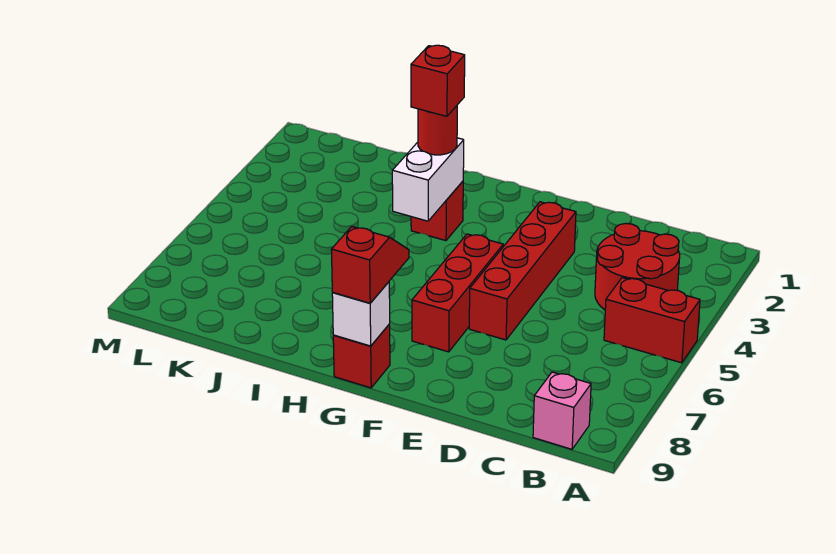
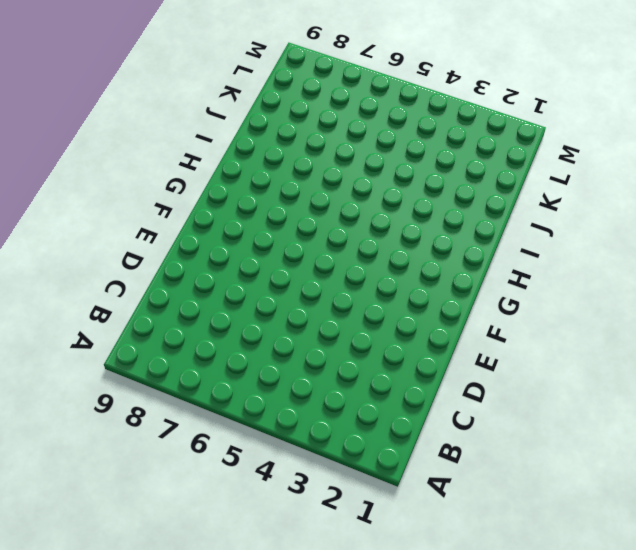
none -> red 1x2 brick [604,278,700,363]
none -> red 2x2 round brick [595,223,680,310]
none -> pink 1x1 brick [533,372,591,449]

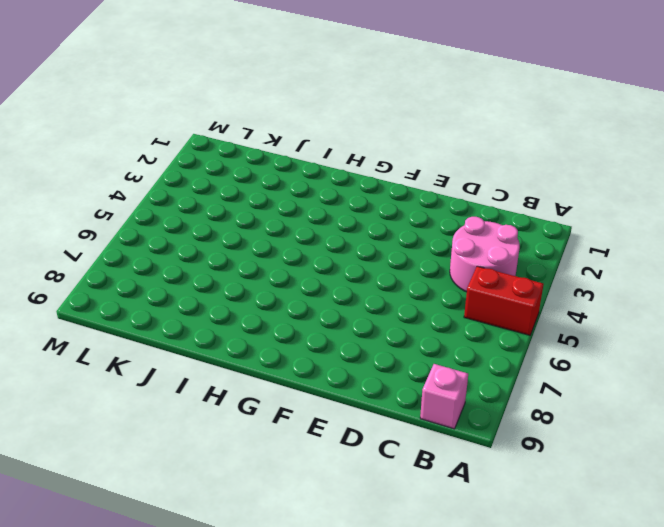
pink 2x2 round brick [450,217,520,292] -> red 2x2 round brick [595,223,680,310]
none -> red 1x4 brick [469,202,576,340]
none -> red 1x3 brick [412,234,503,352]
none -> red 1x1 brick [333,324,390,388]

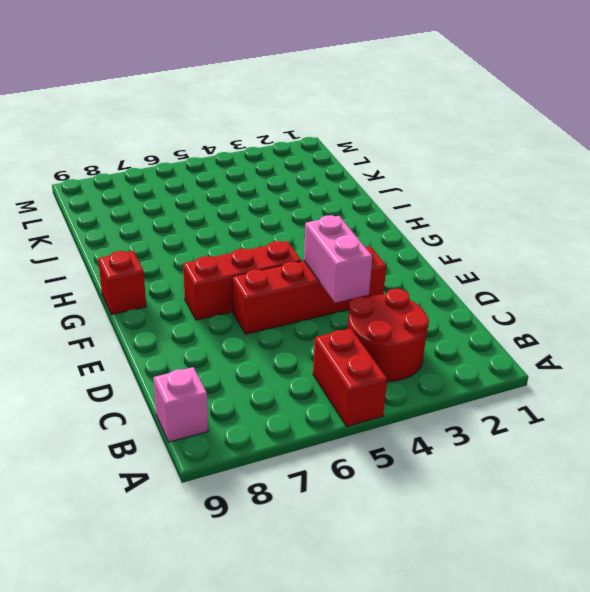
pink 1x2 brick [304,215,372,303] -> none
none -> red 1x1 brick [411,181,463,241]
none -> white 1x1 brick [332,282,390,346]
none -> white 1x2 brick [392,138,464,221]

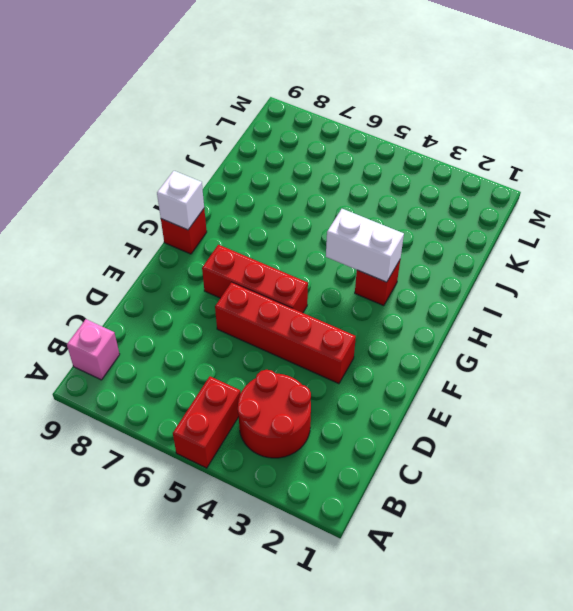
none -> red 1x2 slope [331,227,409,303]
none -> red 1x1 round brick [418,106,457,155]
none -> red 1x1 brick [411,45,465,116]

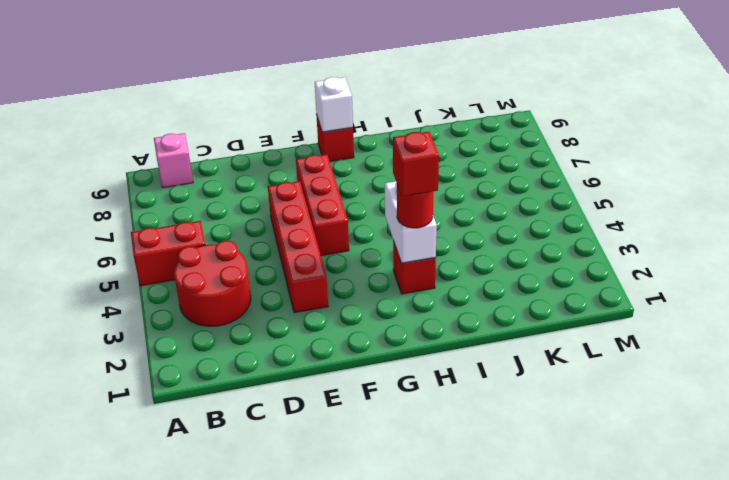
none -> red 1x2 slope [331,227,409,303]

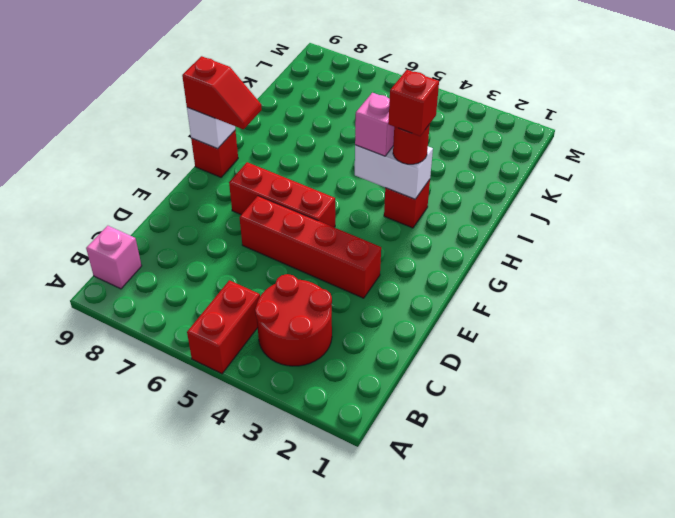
pink 1x1 brick [355,93,394,156] -> none

